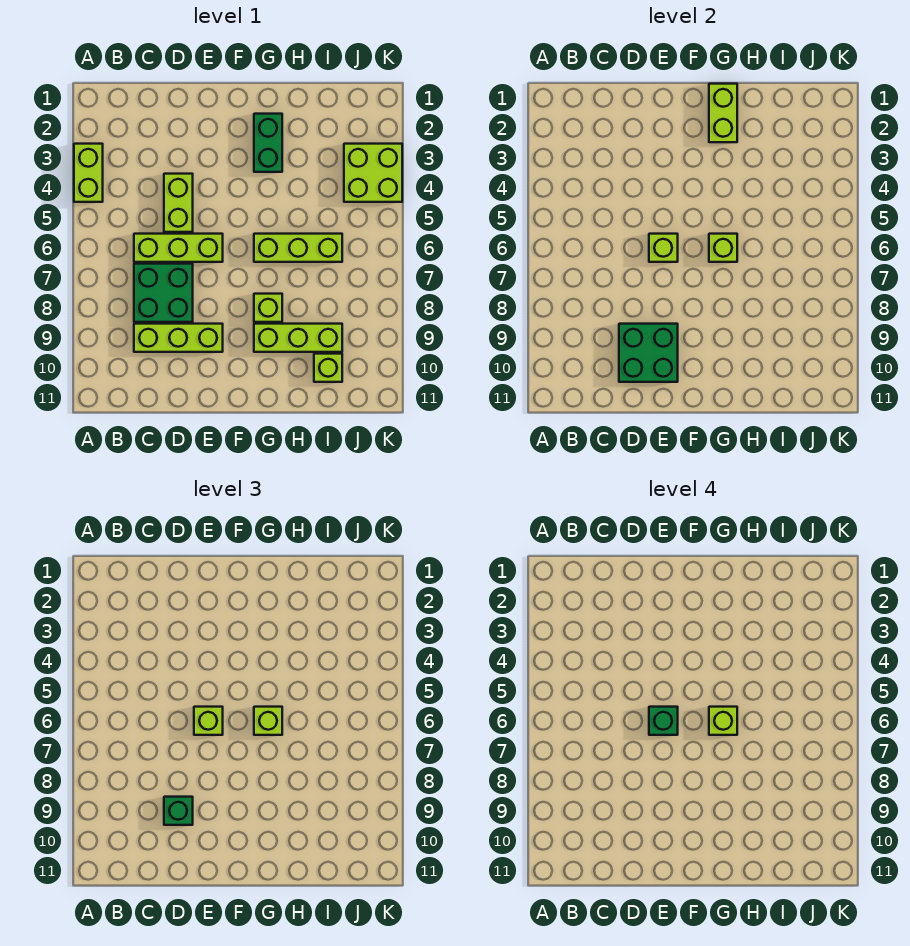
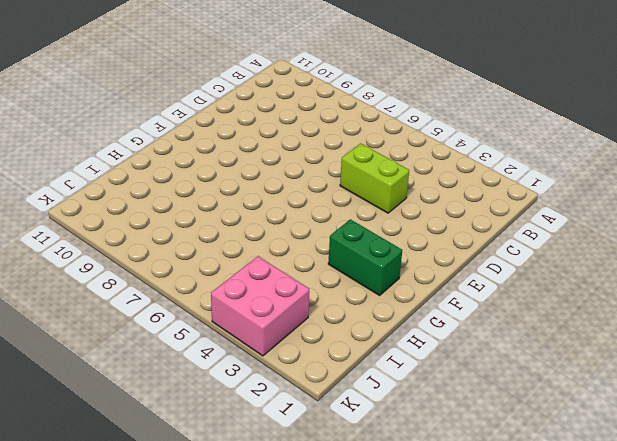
pink 2x2 brick [211,256,309,356] -> lime 2x2 brick [344,144,402,202]
none -> lime 1x2 brick [74,144,103,202]
none -> lime 1x3 brick [134,234,223,262]
none -> green 2x2 brick [134,264,193,322]

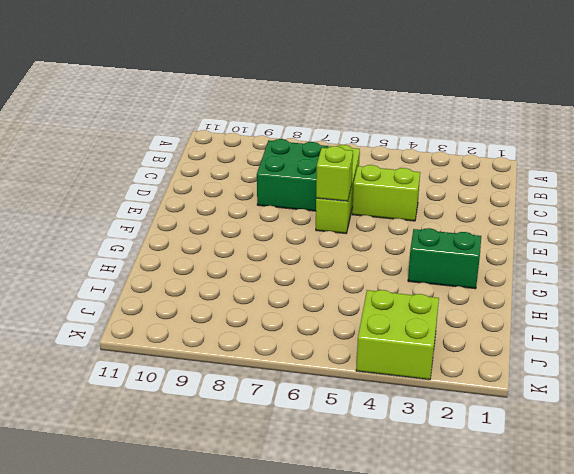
none -> lime 1x2 brick [74,144,103,202]
none -> lime 1x3 brick [134,324,223,352]
none -> lime 1x3 brick [254,234,342,262]

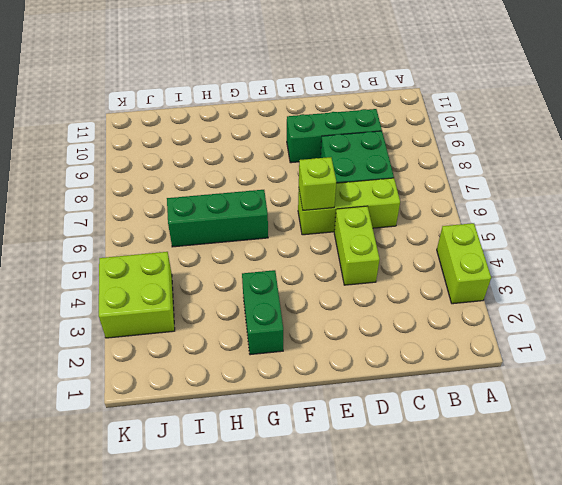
green 1x3 brick [287,109,382,163] -> lime 1x3 brick [134,324,223,352]
green 1x3 brick [167,190,268,247] -> lime 1x3 brick [254,234,342,262]
none -> lime 1x1 brick [254,294,282,322]
none -> lime 1x3 brick [254,324,342,352]
none -> lime 1x1 brick [314,354,342,382]

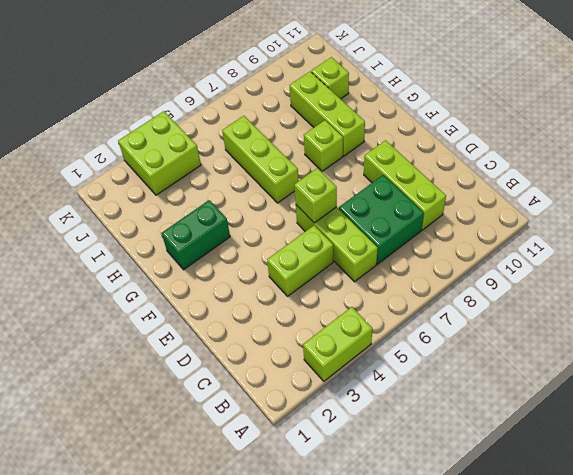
none -> green 2x2 brick [619,324,678,382]
none -> lime 1x2 brick [709,84,737,142]
none -> lime 1x1 brick [709,234,737,262]

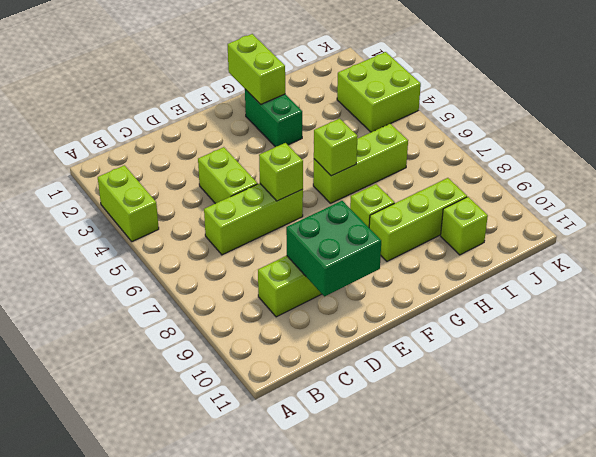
none -> green 2x2 brick [134,264,193,322]
none -> green 1x1 brick [164,797,193,825]
none -> lime 1x1 brick [194,707,223,735]

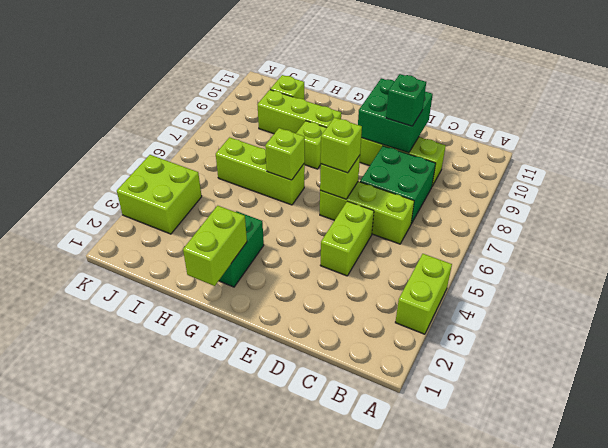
none -> lime 1x1 brick [254,707,282,735]
none -> green 1x1 brick [649,707,678,735]
none -> lime 1x1 brick [709,707,737,735]

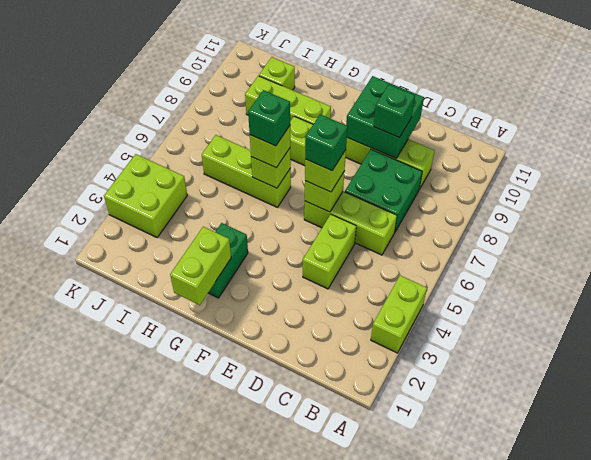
green 1x1 brick [248,90,290,146] -> lime 1x1 brick [709,707,737,735]

